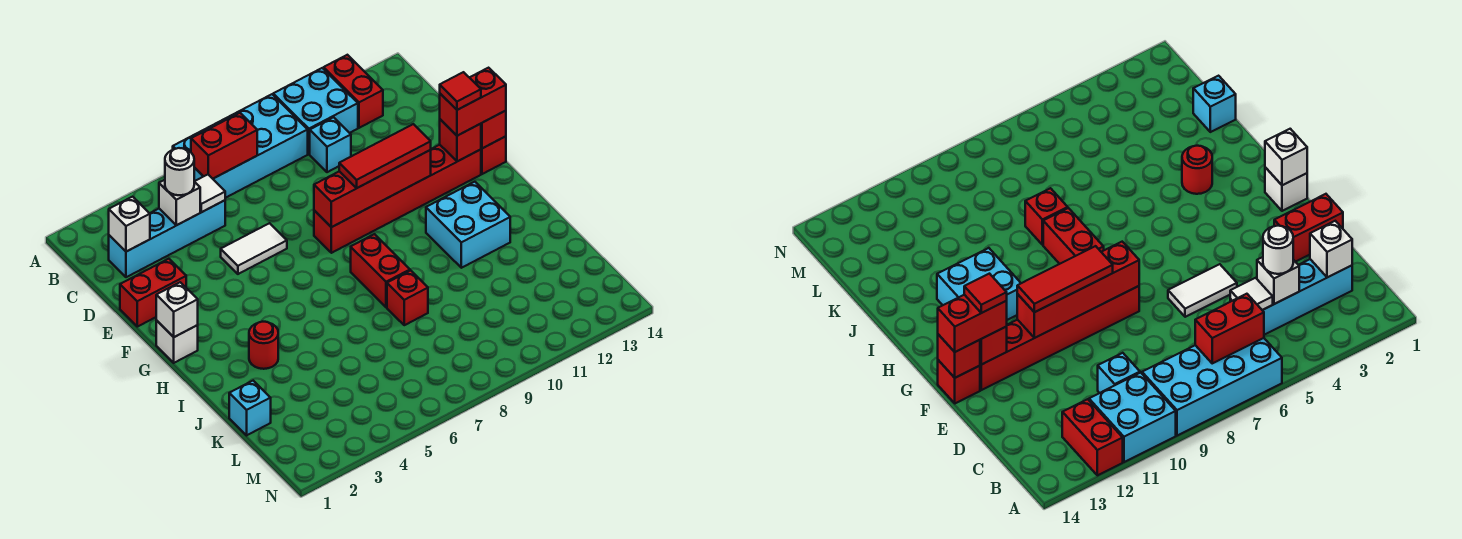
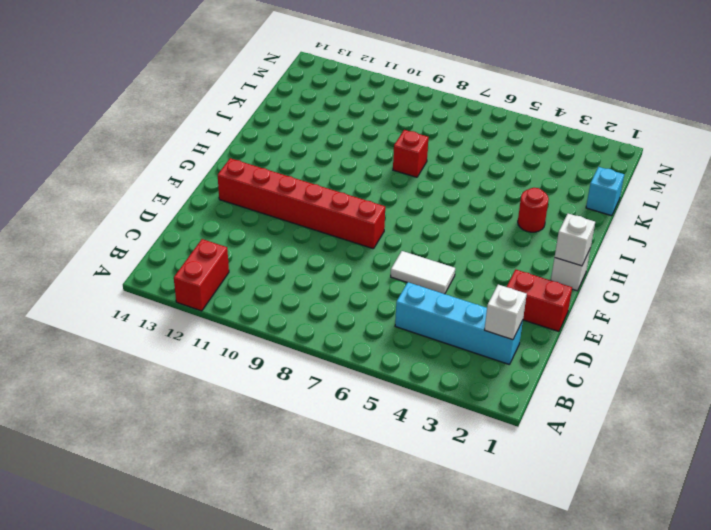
none -> cyan 2x4 brick [173,94,308,198]
none -> cyan 2x2 brick [273,68,358,154]
none -> cyan 1x1 brick [310,117,351,172]

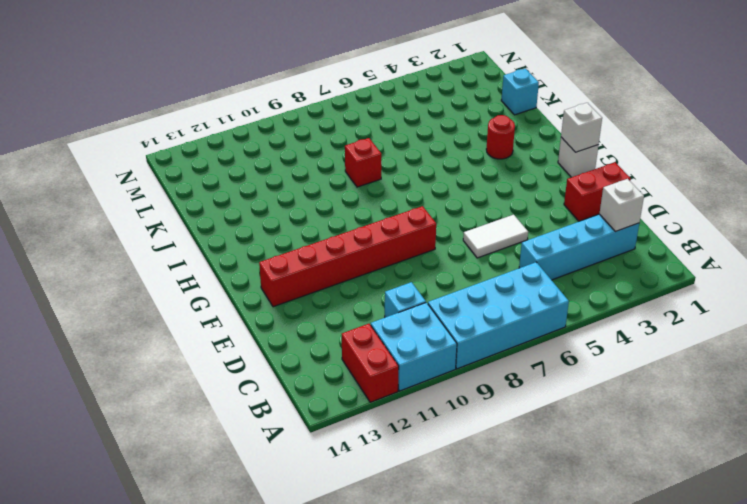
none -> red 1x1 brick [481,136,506,174]
none -> red 1x2 brick [351,234,410,307]
none -> cyan 2x2 brick [426,182,510,268]

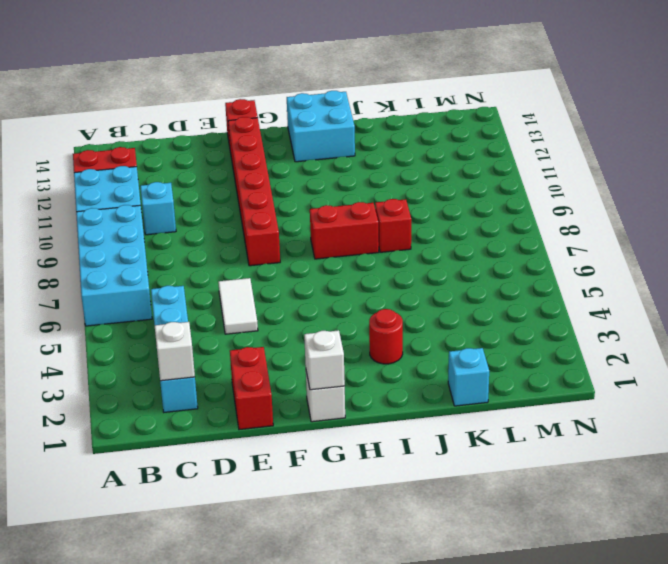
cyan 2x2 brick [287,91,355,162] -> cyan 2x2 brick moved to [426,182,510,268]
none -> red 1x2 brick [191,113,257,179]
none -> white 1x1 brick [159,180,200,225]
none -> white 1x1 tile [194,175,225,212]

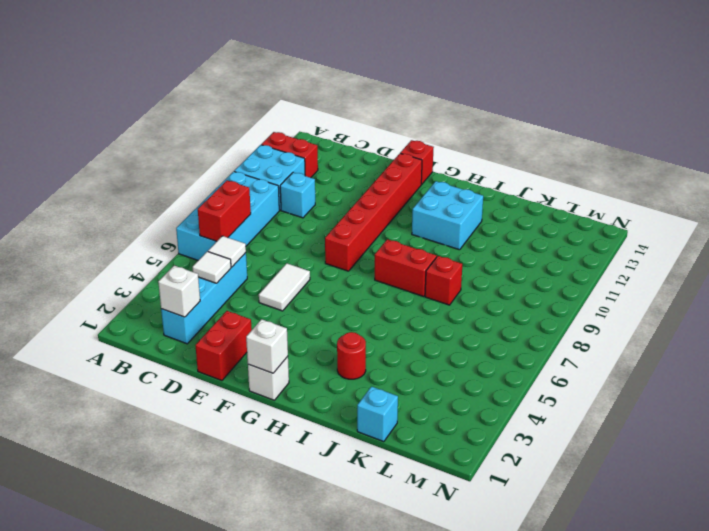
white 1x1 tile [193,251,231,283] -> white 1x1 brick [159,180,200,225]
none -> red 1x4 brick [314,150,431,227]
none -> red 1x1 brick [440,119,481,161]
none -> red 1x1 brick [481,111,506,148]

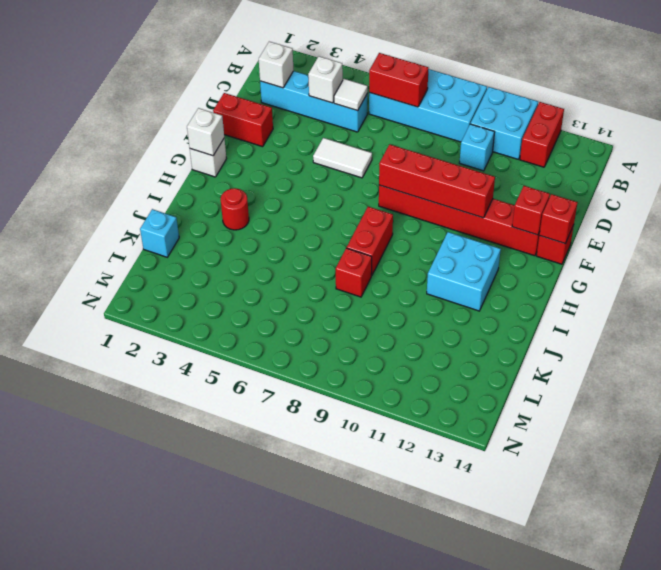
none -> white 1x1 round brick [165,148,194,195]
none -> red 1x3 tile [339,124,431,188]
none -> red 1x2 brick [440,68,506,136]

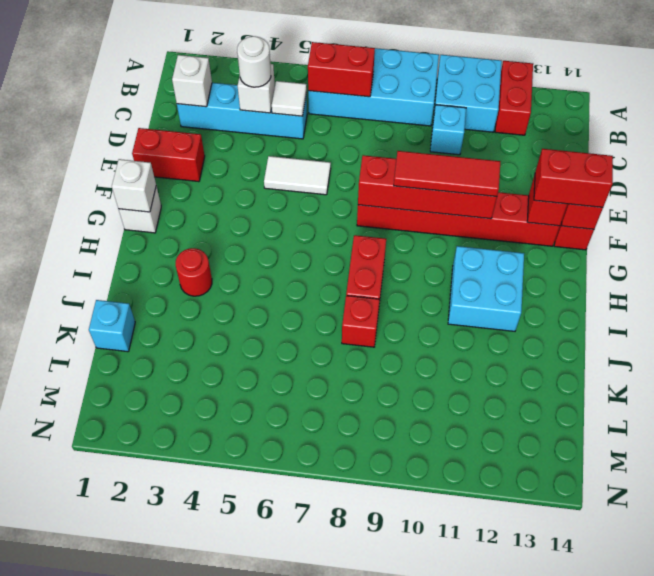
none -> red 1x1 tile [440,72,481,110]

